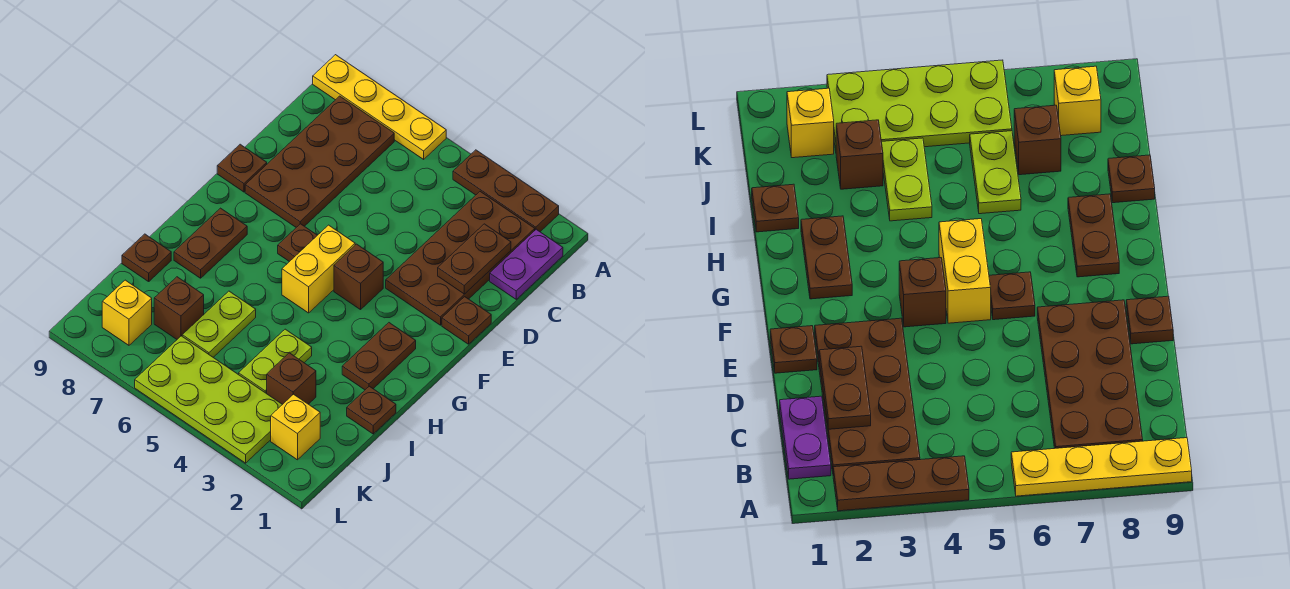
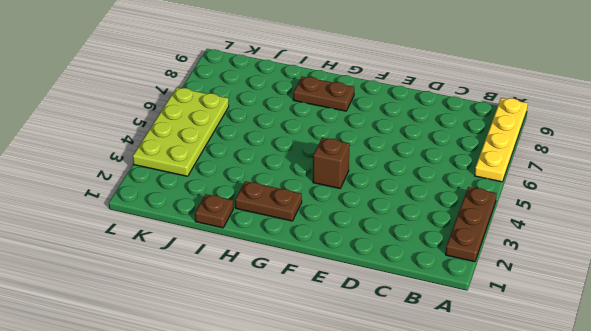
none -> purple 1x2 plate [490,229,563,299]
none -> brown 2x4 plate [386,192,535,325]
none -> brown 2x4 plate [245,96,394,227]

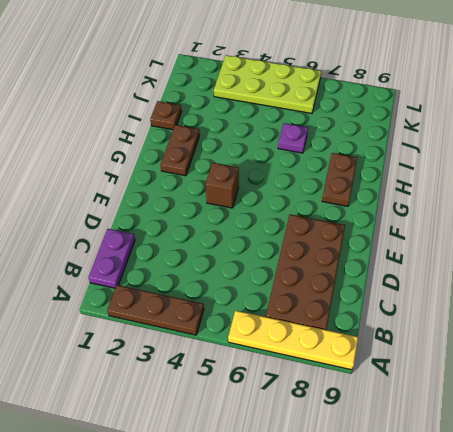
purple 1x1 plate [278,123,308,153] -> lime 1x2 plate [182,291,256,357]
none -> brown 2x4 plate [386,192,535,325]
none -> brown 1x1 plate [442,297,491,344]
none -> brown 1x1 plate [217,144,267,192]

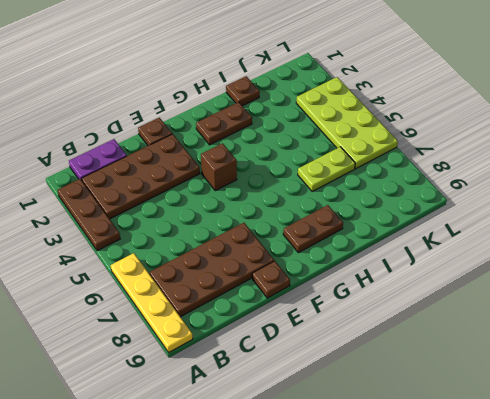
none -> yellow 1x2 brick [282,225,355,313]
none -> brown 1x1 plate [278,224,317,262]
none -> lime 1x2 plate [239,329,312,394]

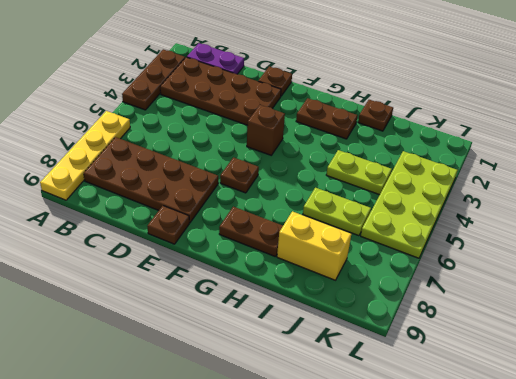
yellow 1x2 brick [277,211,351,280] -> yellow 1x2 brick moved to [282,225,355,313]
none -> brown 1x1 plate [122,234,171,282]
none -> brown 1x1 brick [267,353,316,404]
none -> brown 1x1 brick [154,277,204,339]

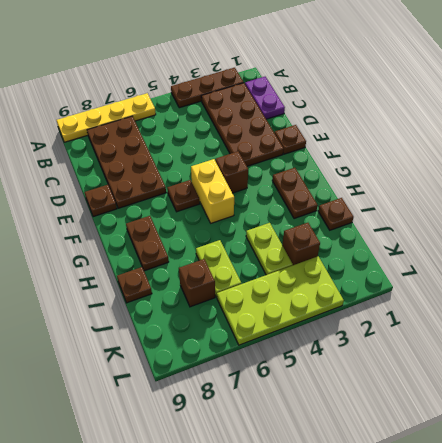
none -> yellow 1x1 brick [271,394,320,460]
none -> yellow 1x1 brick [102,280,152,345]
none -> brown 1x2 plate [438,224,511,294]

